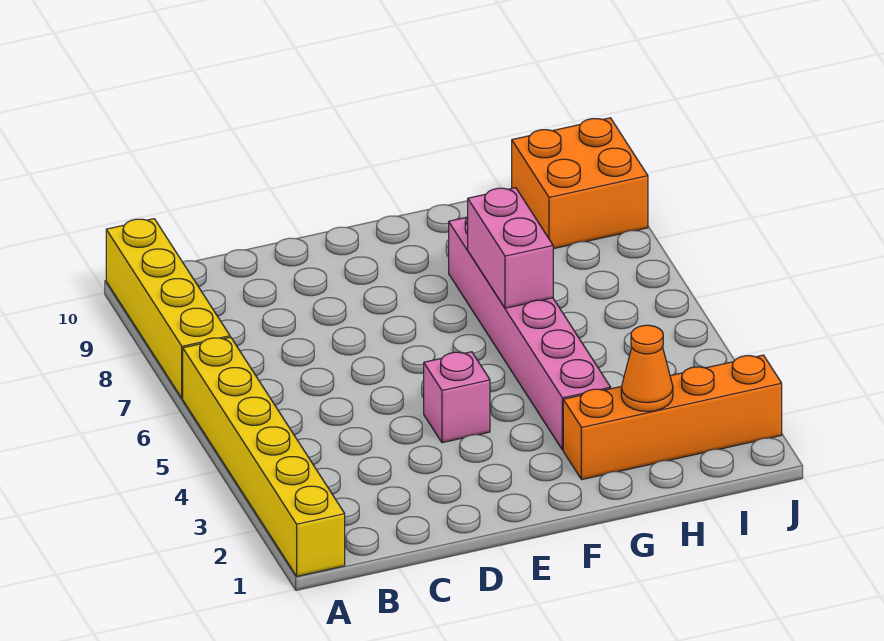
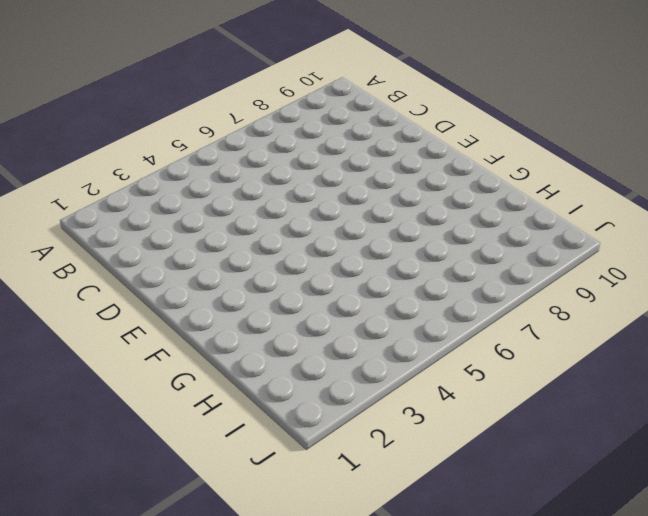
none -> yellow 1x6 brick [183,337,345,576]
none -> yellow 1x4 brick [106,219,230,398]

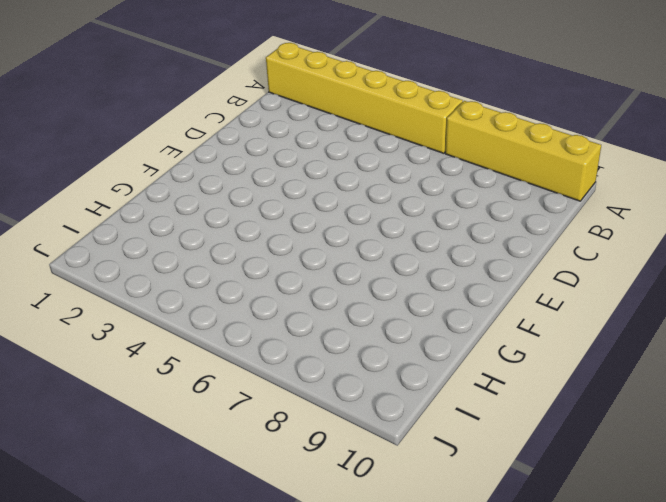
none -> pink 1x1 brick [424,352,490,443]
none -> orange 1x4 brick [563,355,782,480]

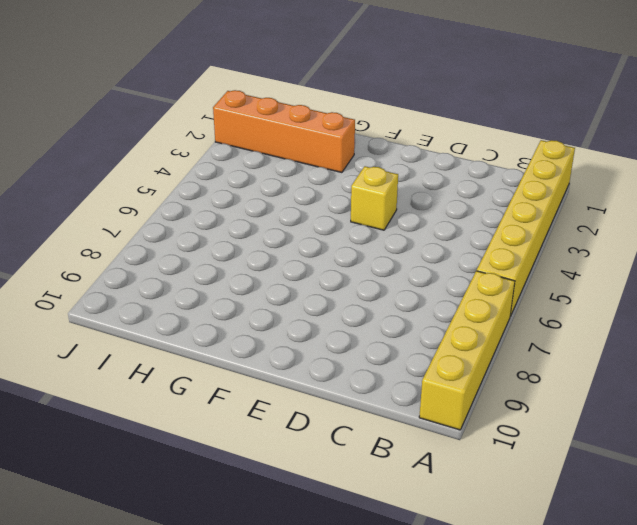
yellow 1x1 brick [351,166,398,230] -> pink 1x1 brick [424,352,490,443]
none -> pink 1x6 brick [449,217,611,450]
none -> orange 2x2 brick [512,118,648,249]

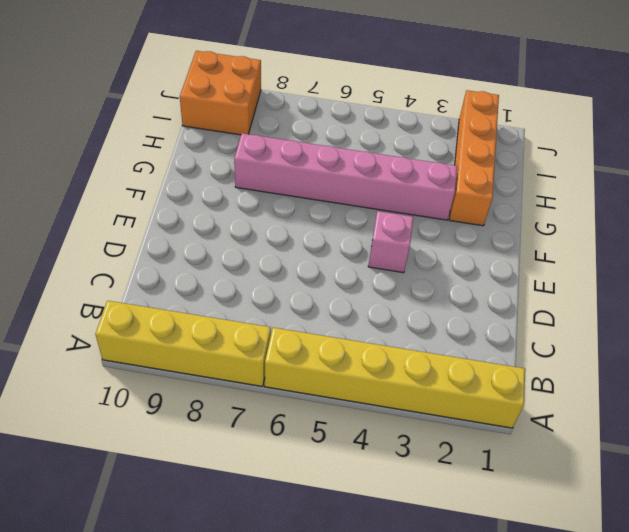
none -> pink 1x2 brick [468,188,553,308]
none -> orange 1x1 cone [621,325,673,411]

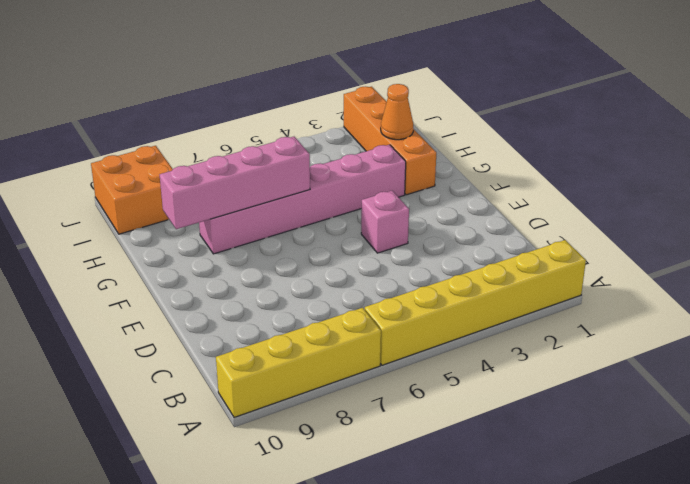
pink 1x4 brick [160,137,310,229] -> pink 1x2 brick [468,188,553,308]

